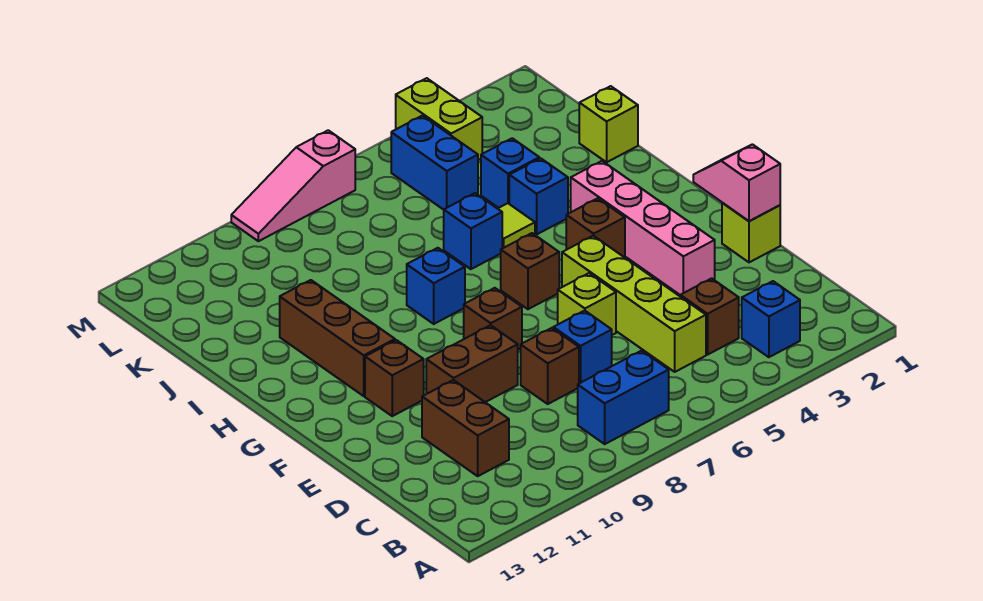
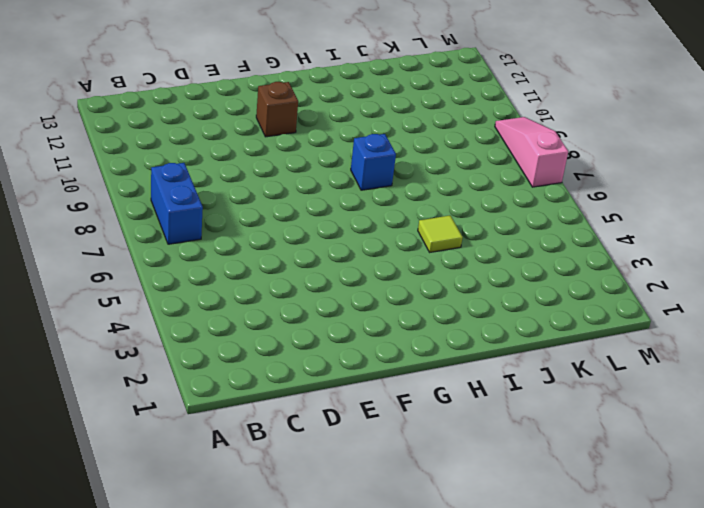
none -> blue 1x1 brick [742,281,800,357]
none -> brown 1x1 brick [680,278,739,355]
none -> lime 1x4 brick [562,236,706,372]

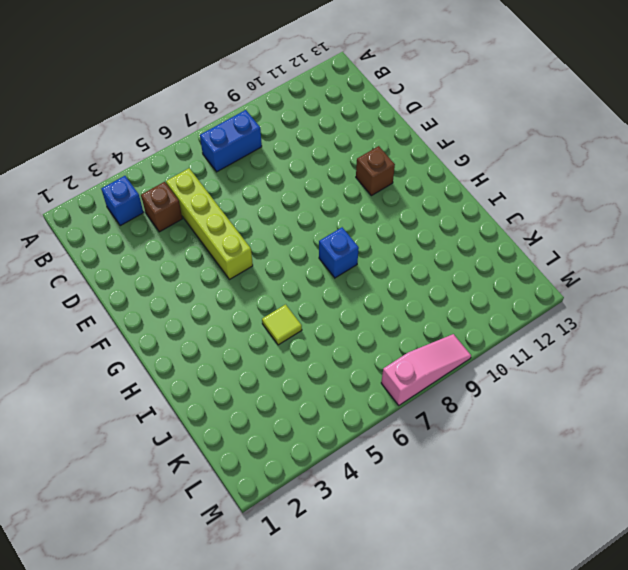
none -> brown 1x2 brick [422,380,509,476]
none -> blue 1x1 brick [553,311,612,383]
none -> brown 1x1 brick [521,328,579,404]

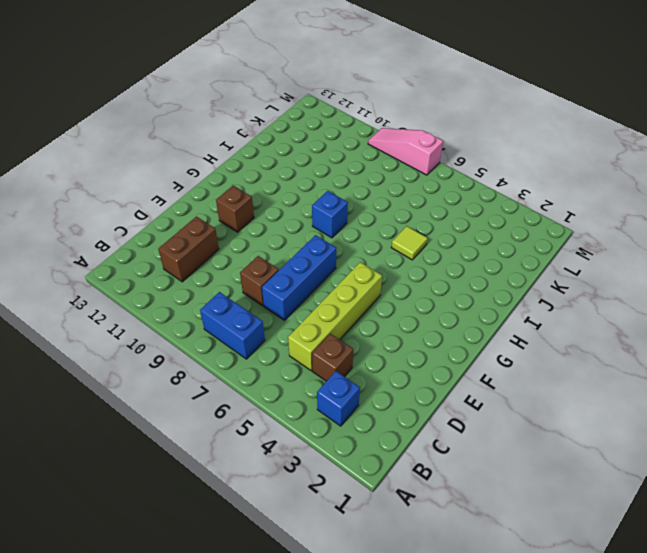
blue 1x3 brick [262,235,336,320] -> blue 1x1 brick [553,311,612,383]
none -> lime 1x1 brick [722,203,780,262]
none -> pink 1x4 brick [571,161,715,295]
none -> lime 1x1 brick [558,273,616,335]

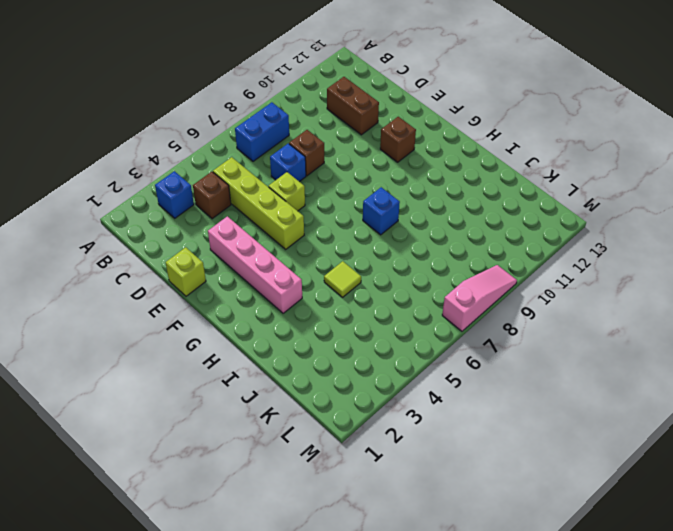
none -> brown 1x2 brick [426,325,518,402]
none -> brown 1x1 brick [464,288,522,350]
none -> brown 1x1 brick [566,198,625,257]

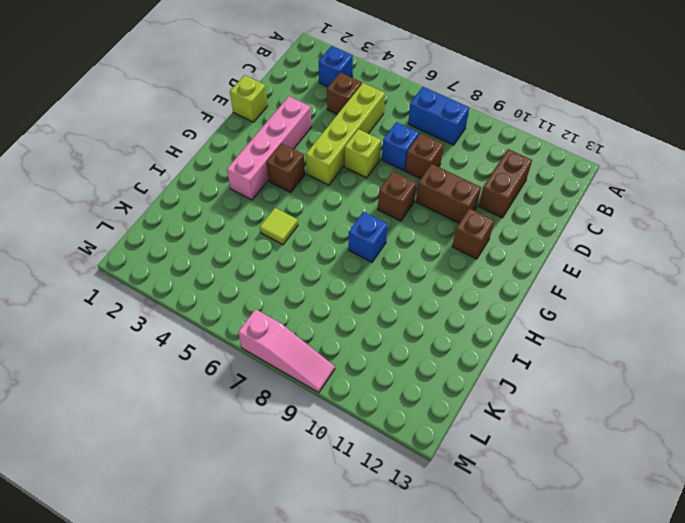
none -> brown 1x1 brick [501,233,559,309]
none -> brown 1x3 brick [280,280,395,396]
none -> blue 1x1 brick [509,158,568,234]

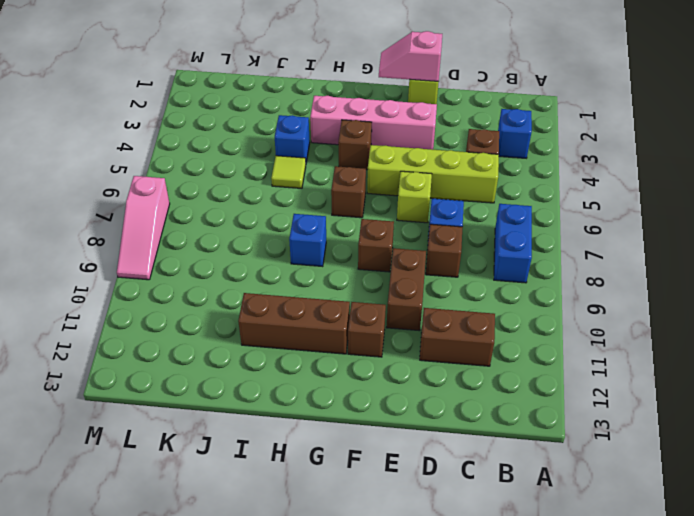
none -> blue 1x1 brick [444,193,502,269]
none -> lime 1x1 brick [579,86,638,162]
none -> blue 1x1 brick [481,138,539,208]

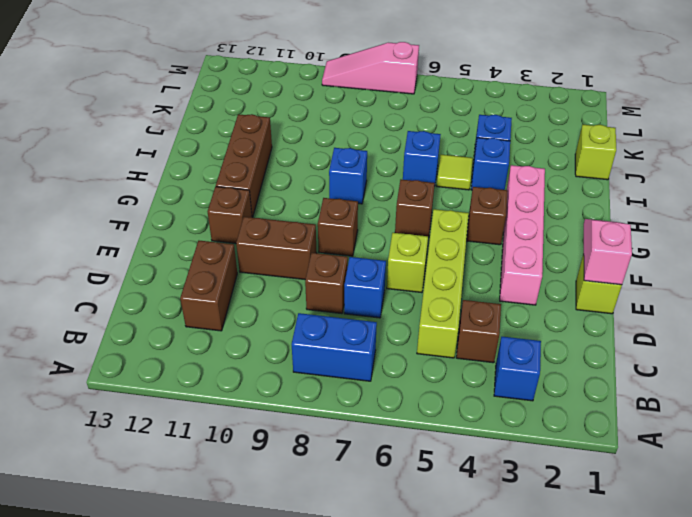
none -> blue 1x2 brick [391,116,478,210]
none -> lime 1x2 brick [396,78,482,160]

